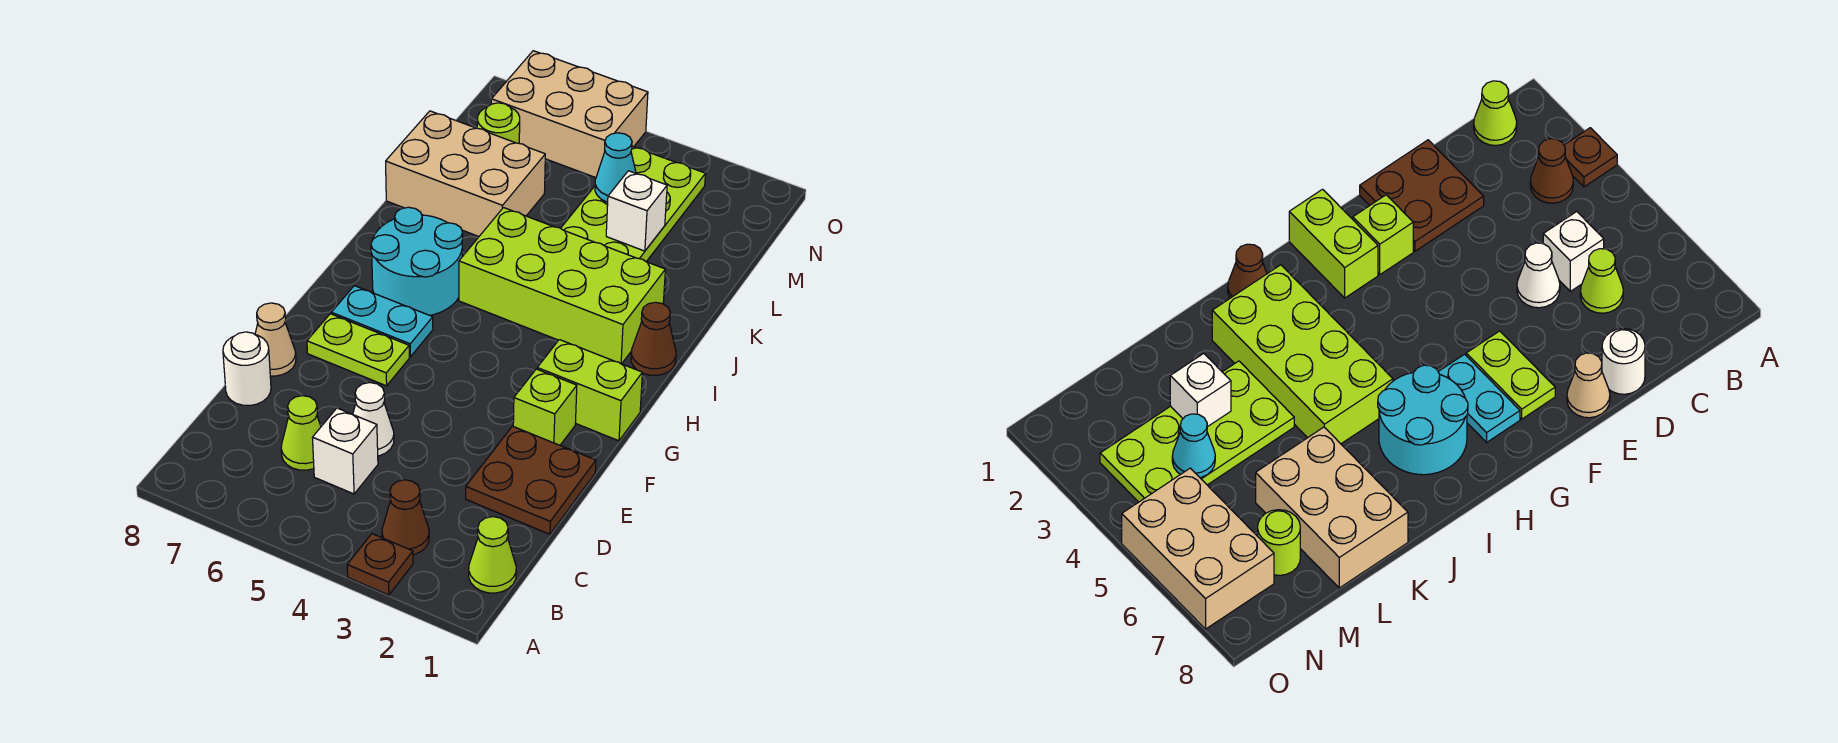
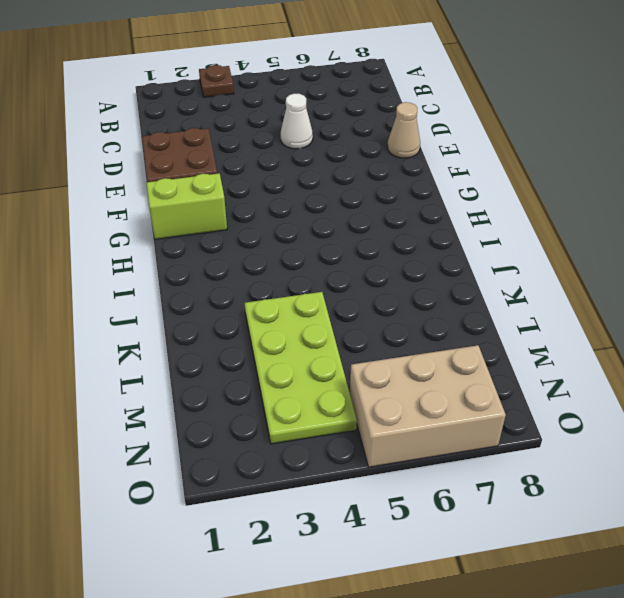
none -> lime 1x1 cone [469,517,516,593]
none -> brown 1x1 cone [382,480,429,555]
none -> white 1x1 brick [312,408,378,494]

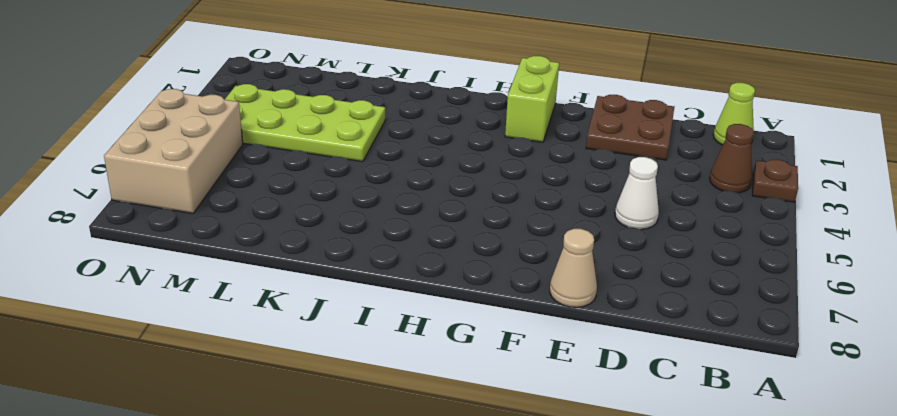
none -> white 1x1 brick [312,408,378,494]
none -> lime 1x1 cone [281,396,321,470]
none -> white 1x1 round brick [223,332,271,406]

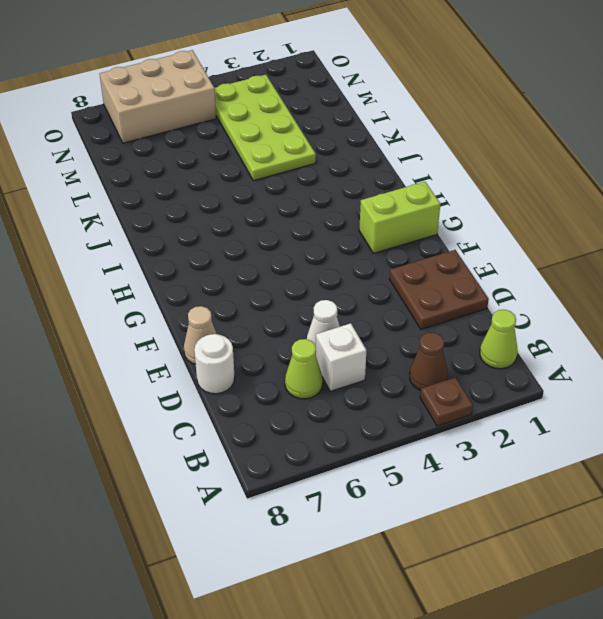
none -> lime 1x1 brick [513,369,577,445]
none -> lime 1x2 plate [307,314,409,386]
none -> cyan 1x2 plate [331,286,433,357]

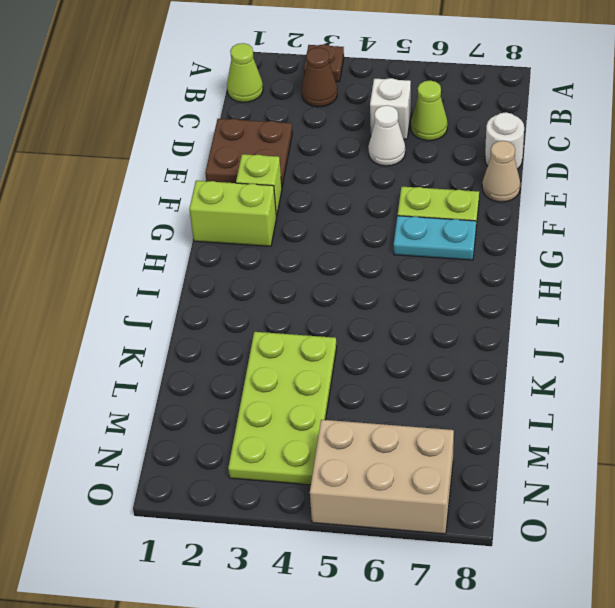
none -> cyan 2x2 round brick [371,207,463,315]
none -> brown 1x1 cone [631,302,676,375]
none -> lime 2x4 brick [459,208,665,364]

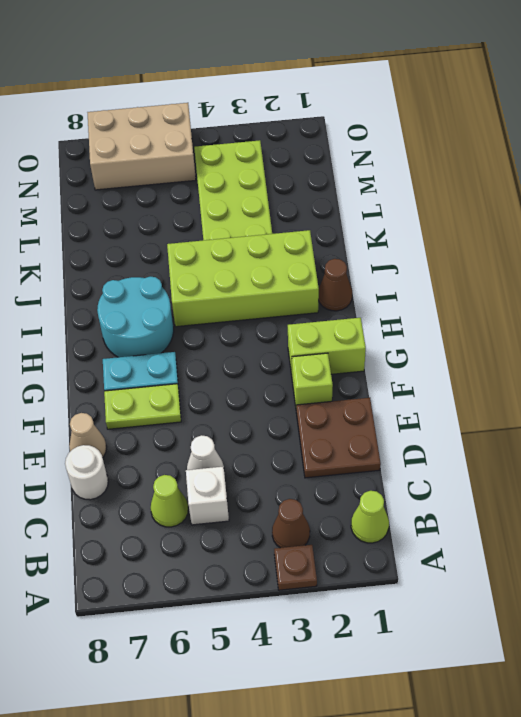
none -> tan 2x3 brick [386,111,545,236]
none -> lime 1x1 round brick [477,103,520,143]
none -> white 1x1 brick [606,171,667,251]

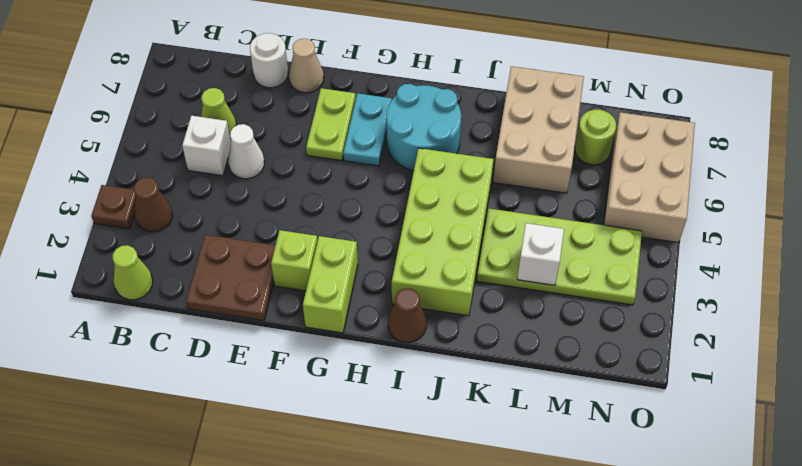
none -> cyan 1x1 cone [595,133,636,202]

